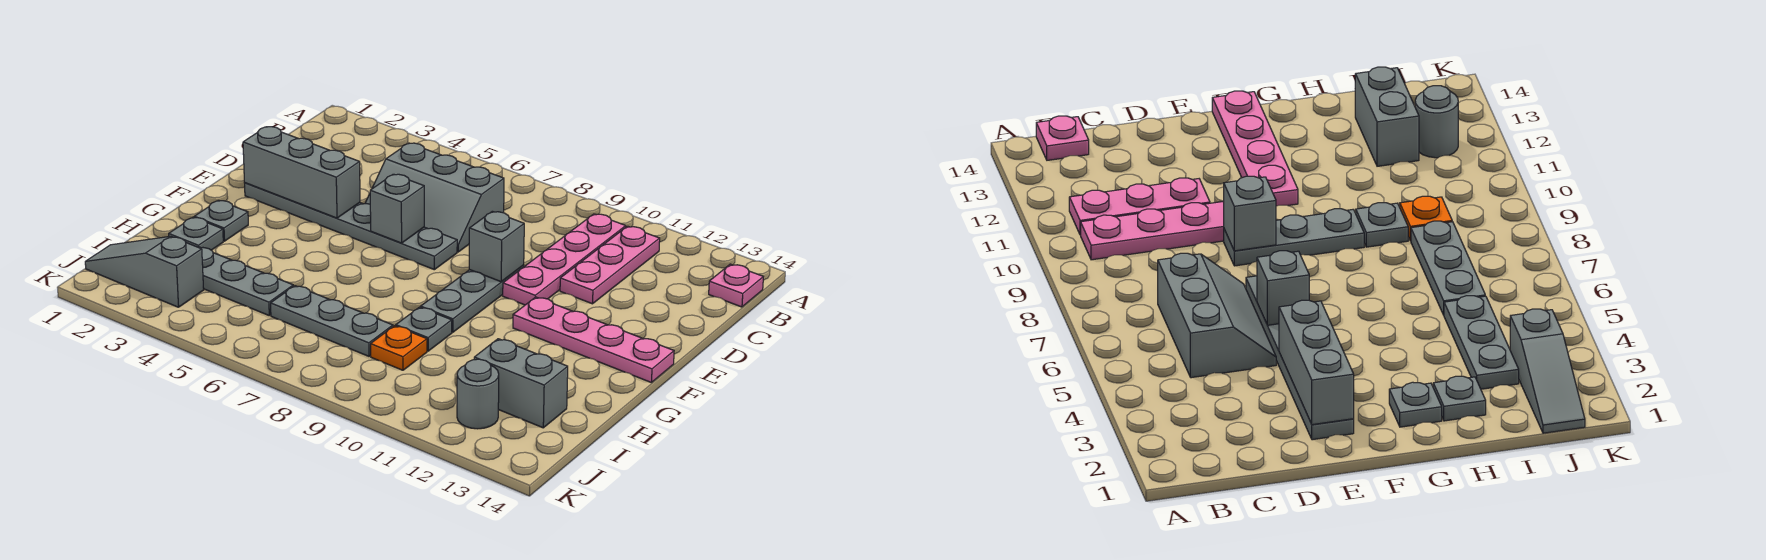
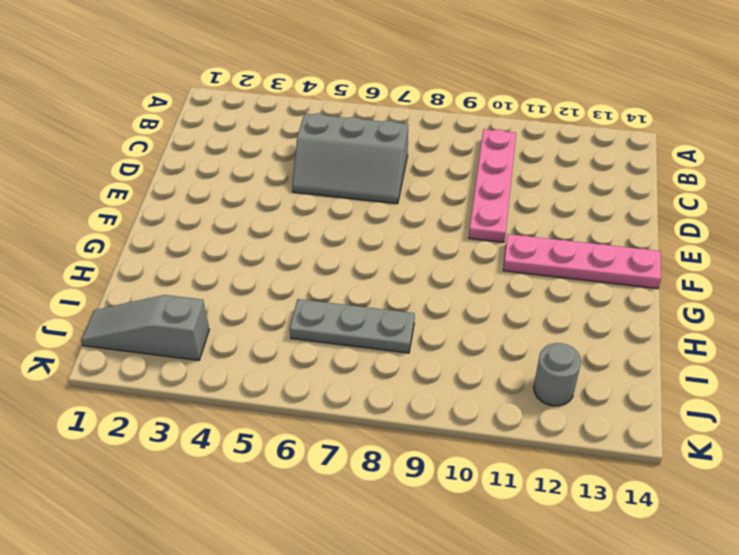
none -> pink 1x3 plate [560,226,660,304]
none -> pink 1x1 plate [709,264,763,307]
none -> grey 1x6 plate [245,183,457,270]

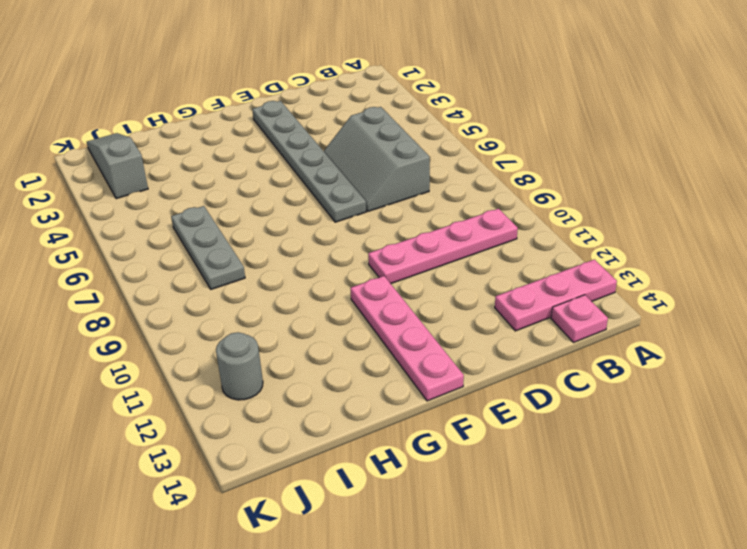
pink 1x3 plate [495,259,617,331] -> pink 1x3 plate moved to [560,226,660,304]
none -> grey 1x3 plate [421,265,524,332]
none -> grey 1x1 plate [194,200,248,241]
none -> grey 1x1 plate [169,217,223,250]

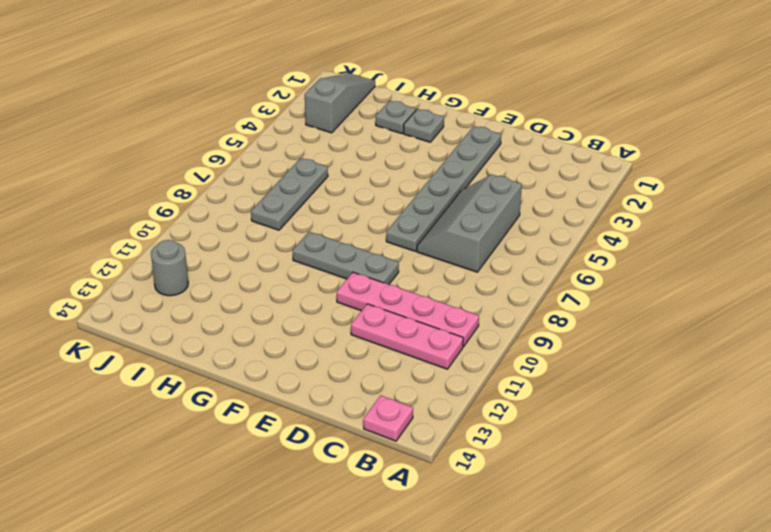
none -> pink 1x4 plate [513,297,674,383]
none -> grey 1x1 plate [396,307,452,351]
none -> grey 1x3 plate [198,247,293,315]

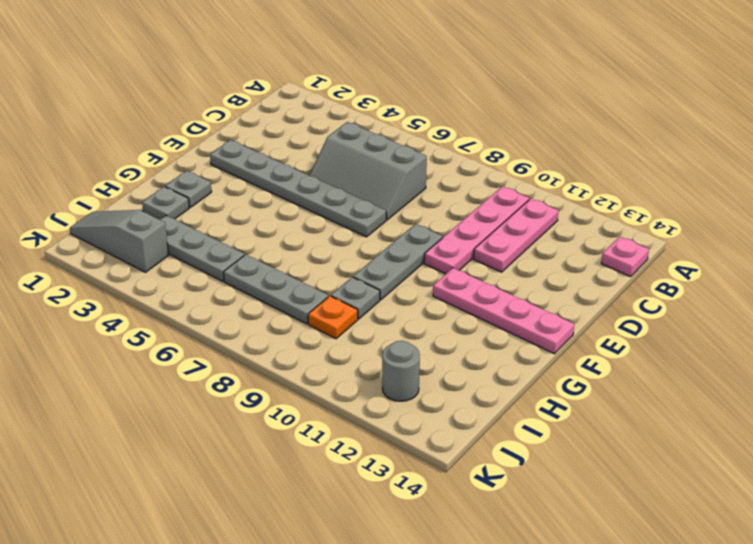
none -> grey 1x2 brick [474,339,568,428]
none -> grey 1x3 brick [243,127,360,218]
none -> grey 1x1 brick [370,174,424,243]

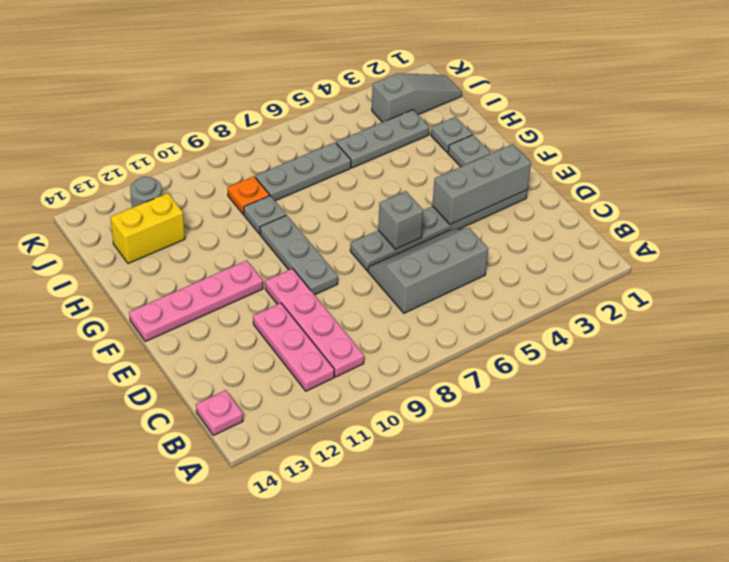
yellow 1x2 brick [110,193,185,263] -> grey 1x2 brick [474,339,568,428]
none -> grey 1x1 brick [469,211,524,282]

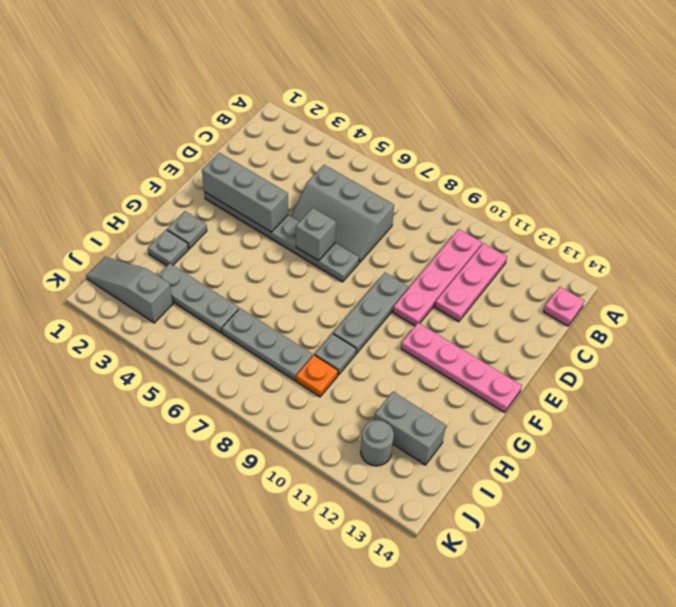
none -> grey 1x1 brick [469,211,524,282]

